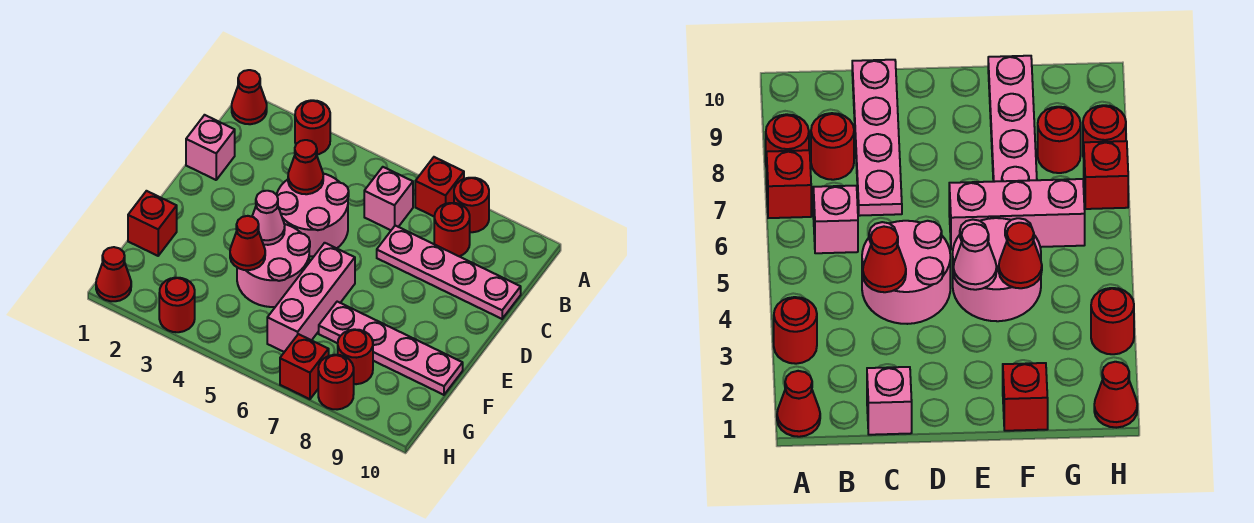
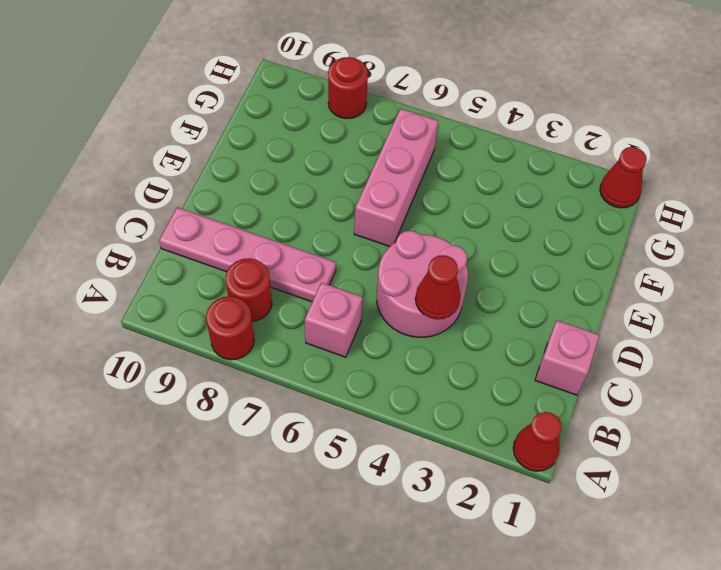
none -> red 1x1 round brick [295,100,330,155]
none -> red 1x1 brick [415,157,464,217]
none -> pink 2x2 round brick [237,224,310,307]

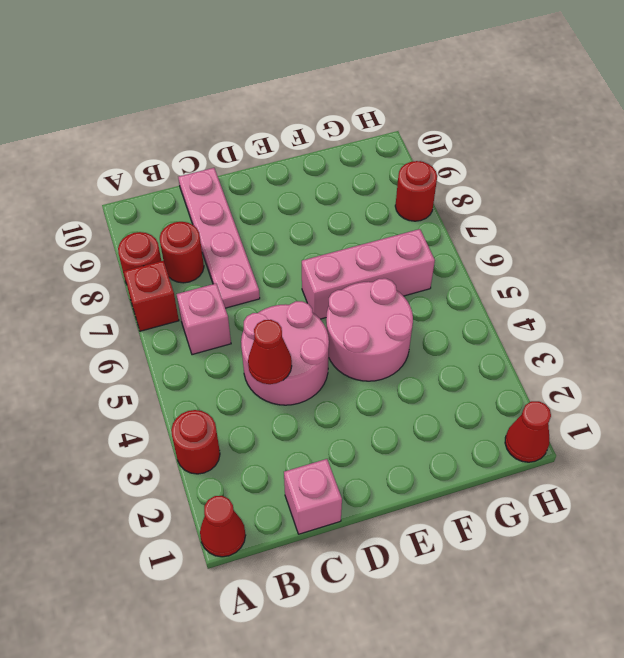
none -> red 1x1 brick [128,191,177,256]
none -> pink 1x4 plate [319,302,463,395]
none -> red 1x1 round brick [338,329,373,384]

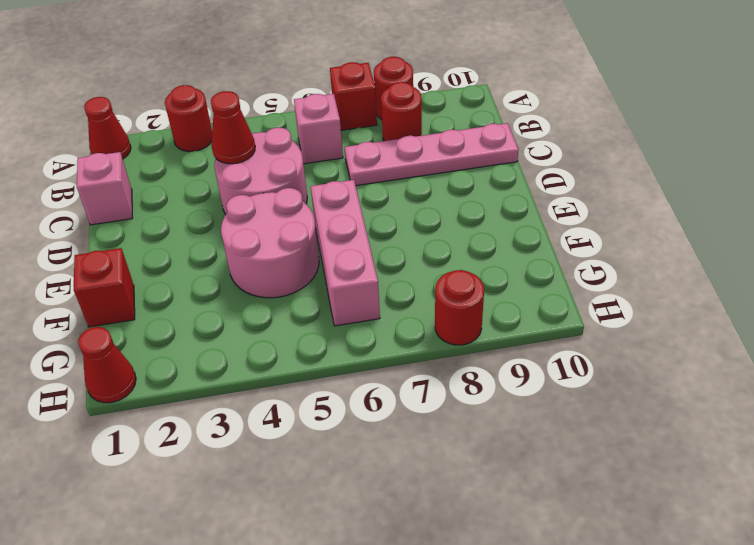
none -> pink 1x4 plate [319,302,463,395]
none -> red 1x1 round brick [338,329,373,384]
none -> red 1x1 round brick [159,278,195,332]

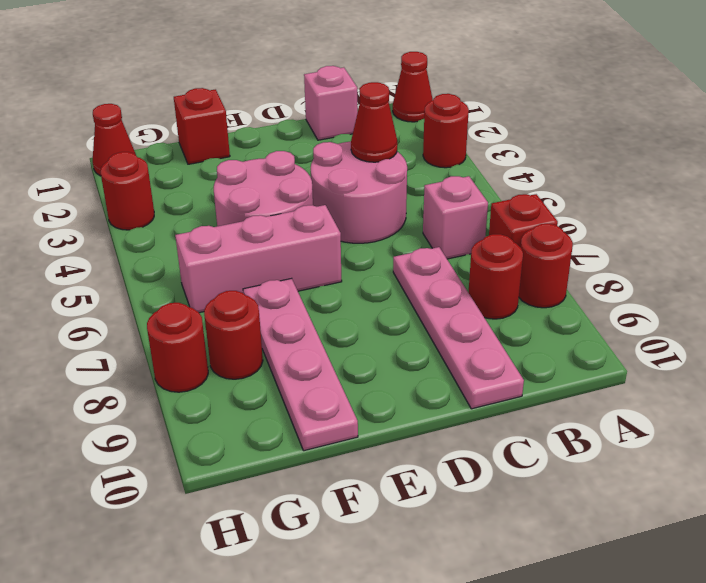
none -> red 1x1 brick [280,334,329,399]
none -> pink 1x1 cone [252,191,285,245]
none -> red 1x1 cone [230,216,265,270]

